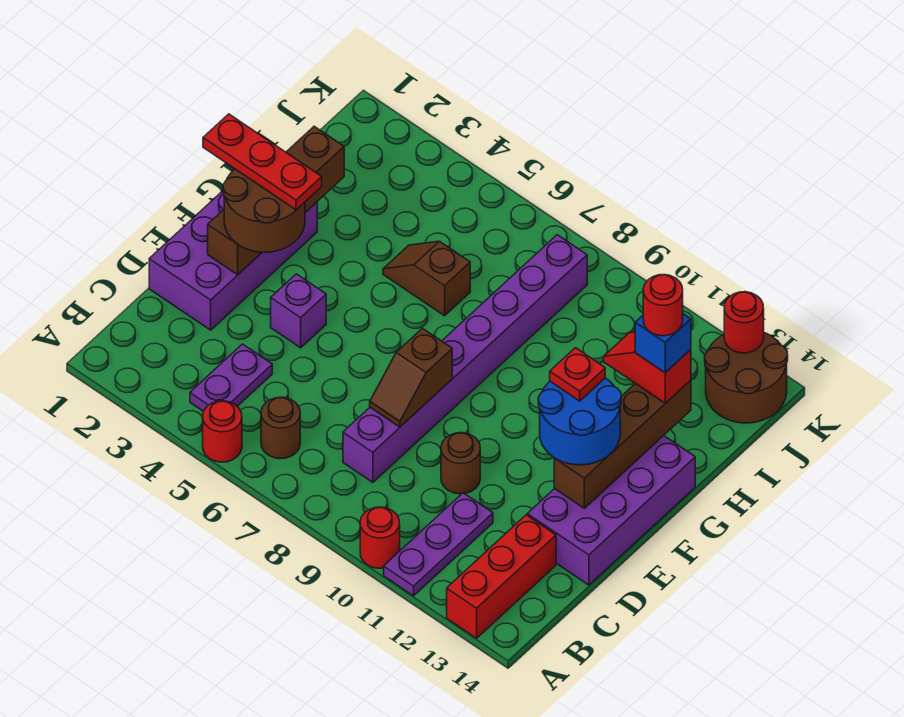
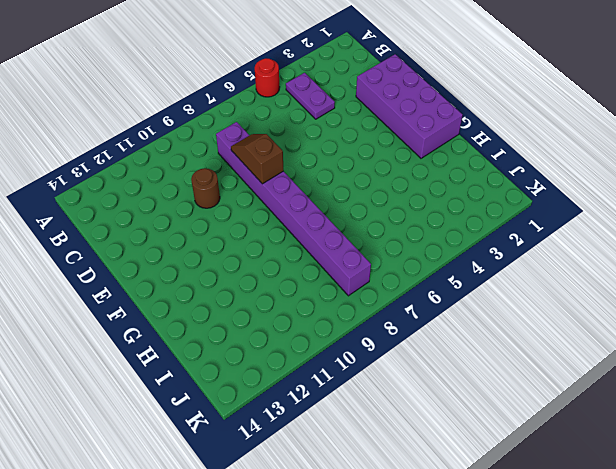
none -> red 1x1 round brick [360,507,400,568]
none -> purple 1x3 plate [384,493,493,596]
none -> red 1x3 brick [447,515,556,638]

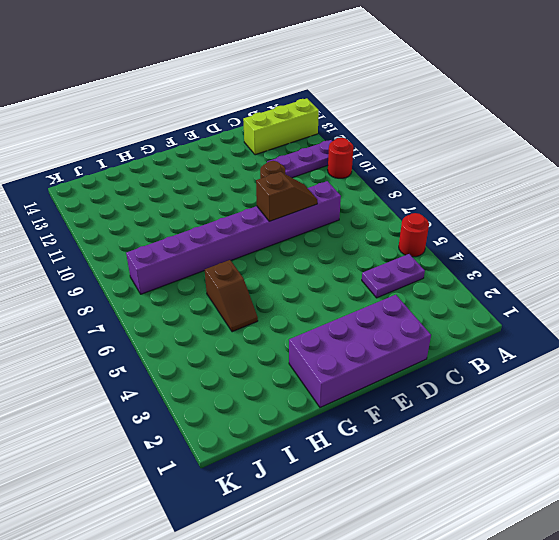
lime 1x3 brick [243,98,319,155] -> red 1x3 brick [447,515,556,638]
none -> brown 1x1 round brick [261,397,300,459]
none -> purple 2x4 brick [527,436,695,585]
none -> purple 1x1 brick [271,274,326,348]

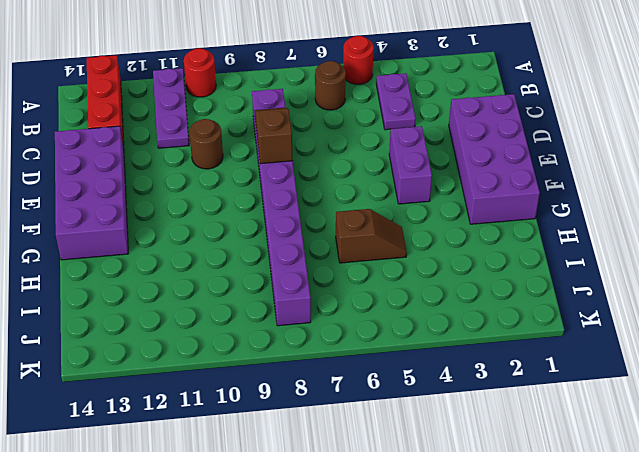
purple 1x2 brick [389,126,432,204] -> purple 1x1 brick [271,274,326,348]
none -> brown 2x2 round brick [705,333,788,423]
none -> brown 1x4 brick [208,126,344,275]
none -> brown 1x4 brick [554,380,691,508]

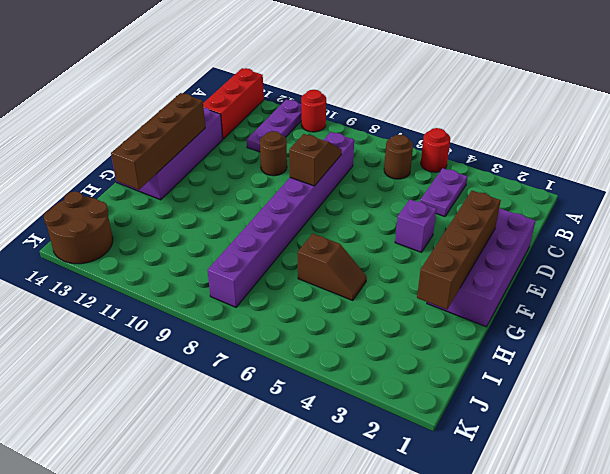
none -> red 1x1 round brick [724,292,764,353]
none -> brown 2x2 round brick [223,169,305,252]
none -> blue 2x2 round brick [538,378,621,465]

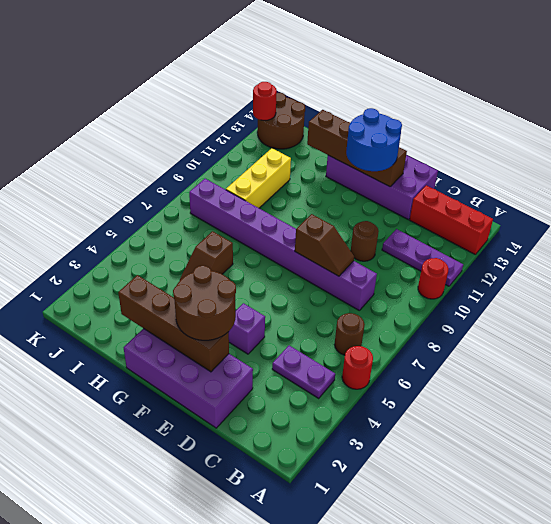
yellow 1x3 brick [226,148,291,208] -> none
none -> red 1x2 slope [604,332,691,403]
none -> red 1x3 plate [203,114,322,210]
none -> red 1x1 plate [550,348,605,401]

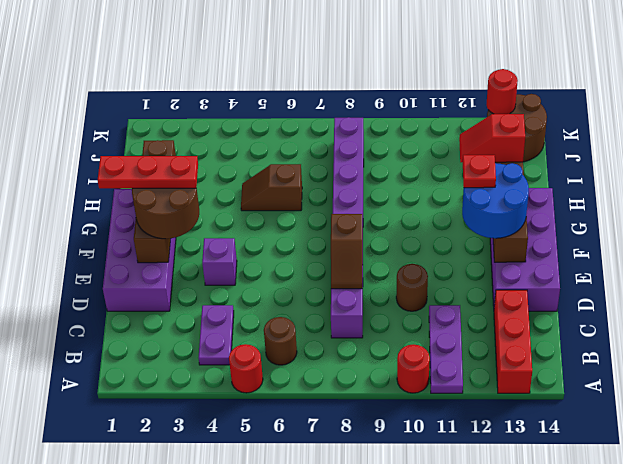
none -> blue 1x1 brick [635,314,691,373]
none -> red 1x1 round brick [643,275,683,336]

